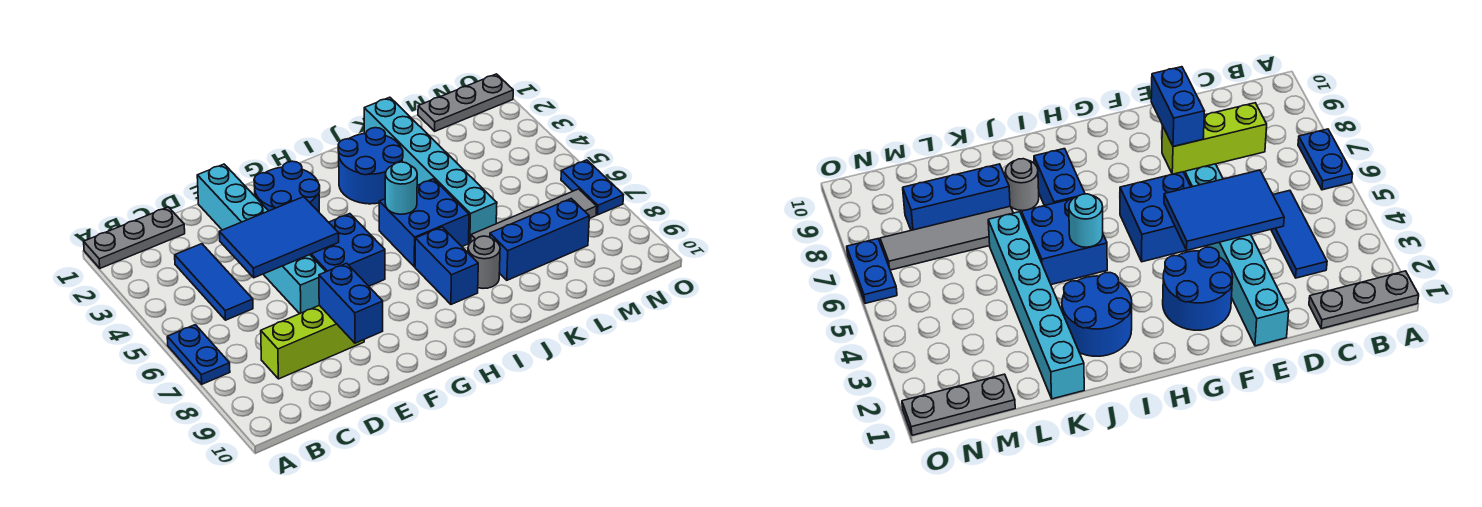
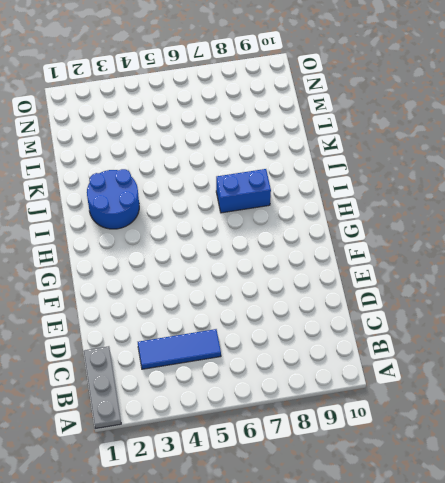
none -> blue 1x2 plate [167,325,230,384]
none -> lime 1x3 brick [261,305,364,379]
none -> cyan 1x6 brick [197,164,326,314]

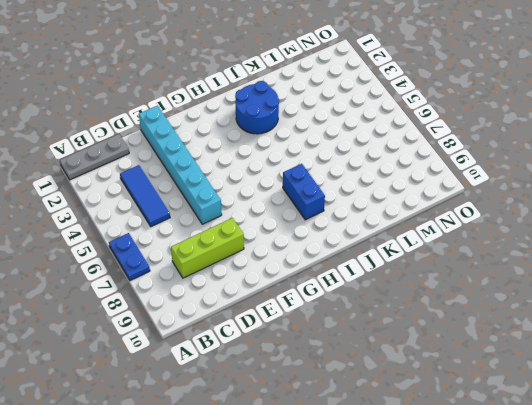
none -> blue 2x2 round brick [254,161,320,212]
none -> blue 2x2 brick [310,214,385,286]
none -> blue 2x2 brick [379,179,469,267]

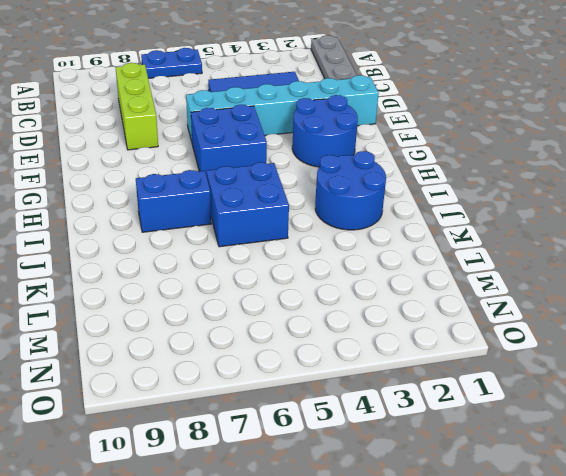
none -> grey 1x1 round brick [468,236,500,288]
none -> cyan 1x6 brick [364,97,497,243]
none -> grey 1x4 tile [471,189,597,242]

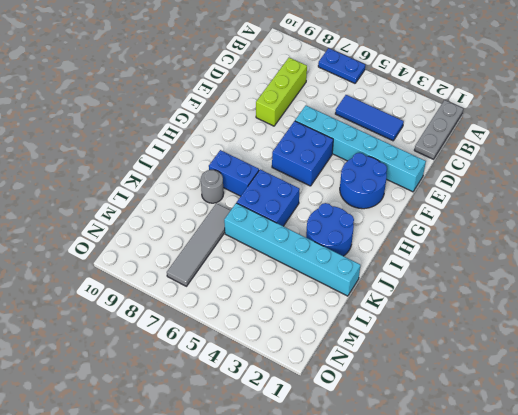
none -> blue 1x3 brick [490,199,589,280]
none -> grey 1x3 plate [418,74,513,131]
none -> blue 1x2 plate [561,160,623,215]

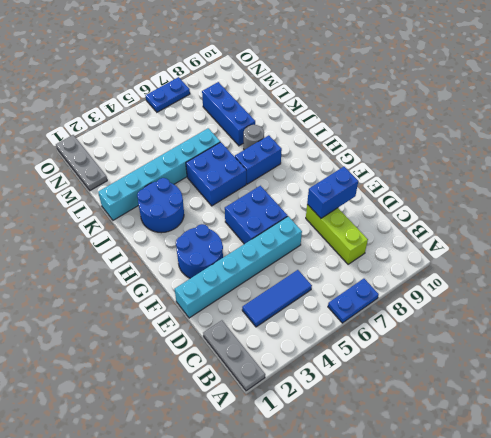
none -> grey 1x4 tile [471,189,597,242]
none -> blue 2x3 tile [219,197,339,278]
none -> cyan 1x1 round brick [385,162,417,214]

